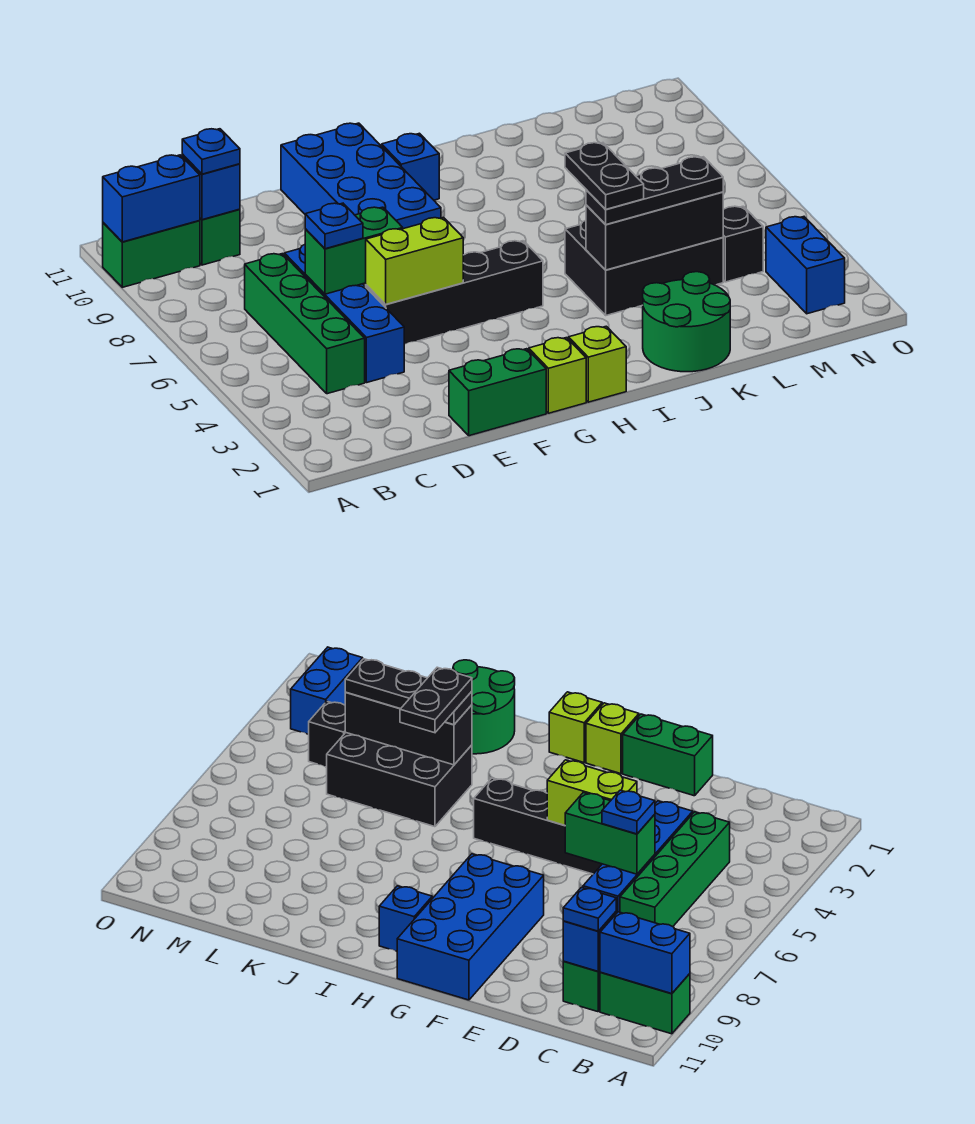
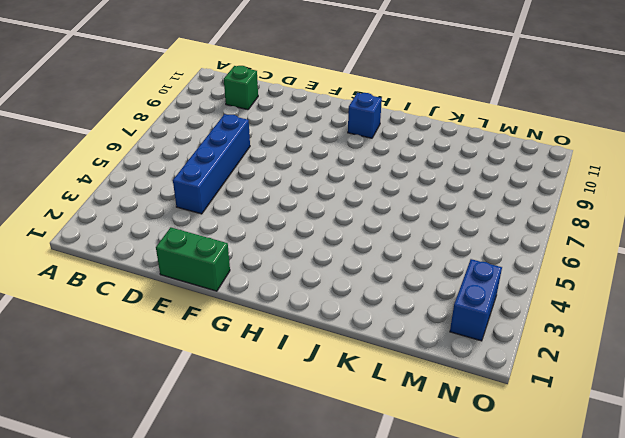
none -> green 1x2 brick [103,220,200,287]
none -> green 1x4 brick [245,254,365,394]
none -> black 1x4 brick [365,241,543,344]

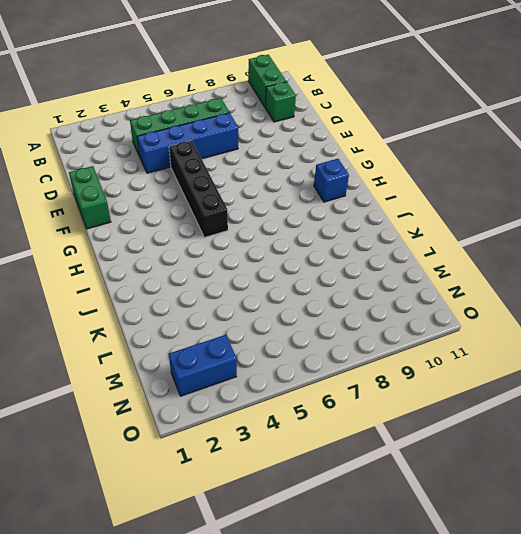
none -> blue 2x4 brick [281,123,441,229]
none -> lime 1x1 brick [529,338,586,413]
none -> lime 1x1 brick [568,326,626,402]

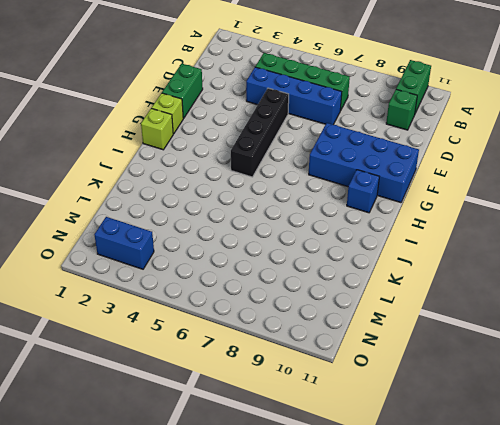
none -> green 2x2 round brick [643,272,730,372]
none -> black 2x3 brick [565,220,723,315]
none -> black 1x1 brick [723,206,763,282]

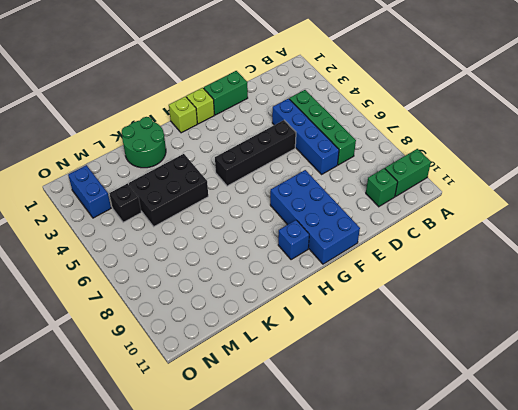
none -> blue 1x2 brick [103,155,200,242]
none -> blue 1x1 brick [182,155,240,220]
none -> green 1x2 brick [305,207,403,294]

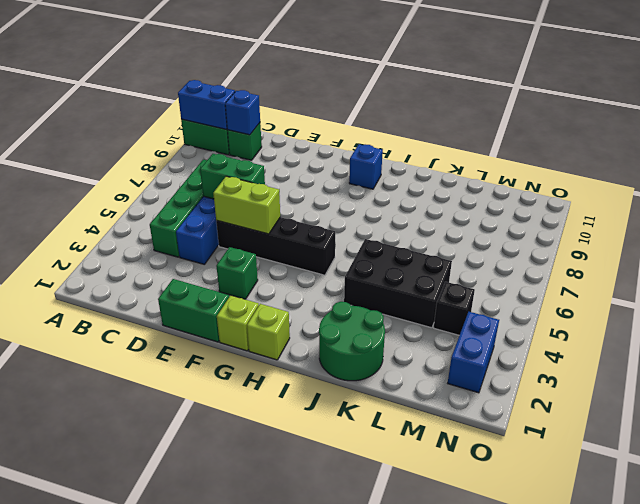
green 1x1 brick [216,247,258,299] -> none
none -> blue 2x4 brick [281,123,441,229]
none -> black 1x3 brick [586,192,723,270]
none -> blue 1x1 plate [182,129,240,174]

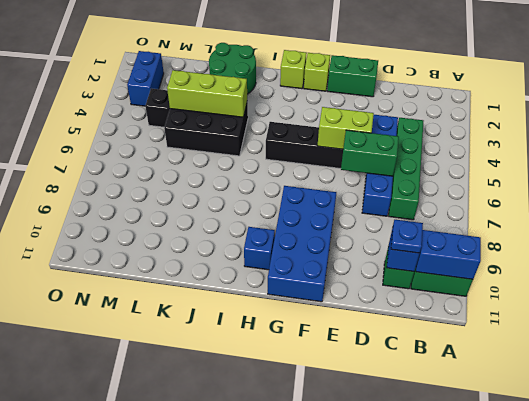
lime 1x3 brick [167,70,247,117] -> black 1x3 brick [586,192,723,270]
none -> blue 1x1 plate [305,203,363,249]
none -> black 1x3 plate [586,157,723,225]
none -> black 1x2 plate [565,143,644,209]

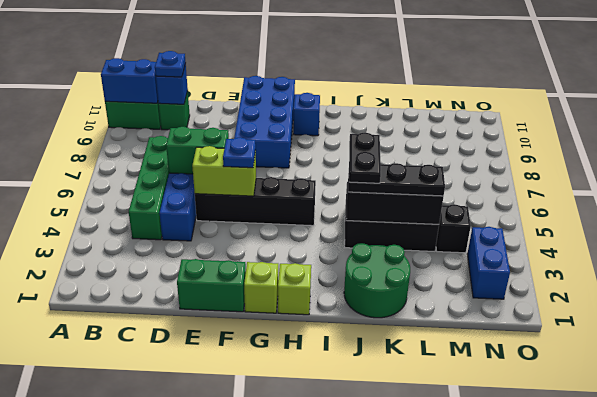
blue 1x1 plate [223,138,256,168] -> blue 1x1 plate moved to [305,203,363,249]

